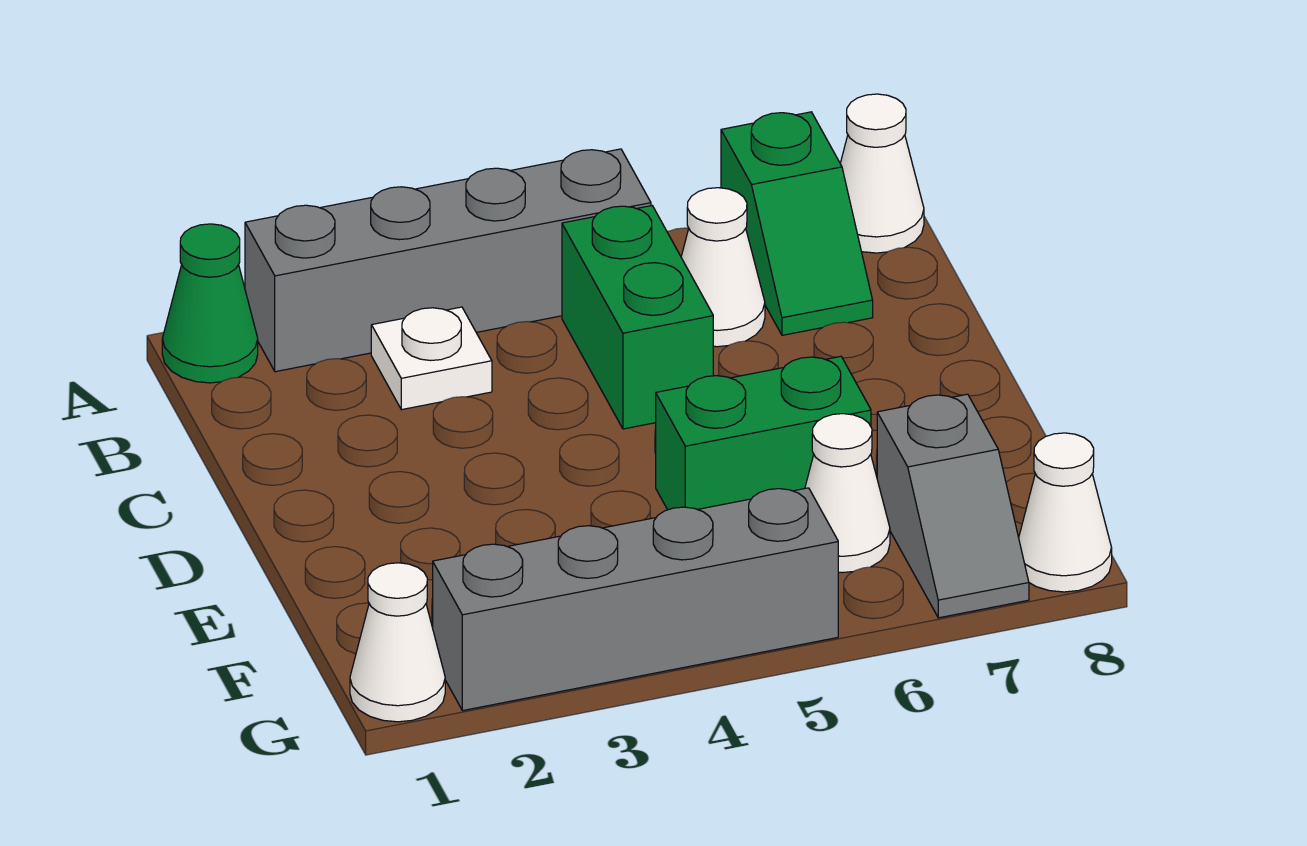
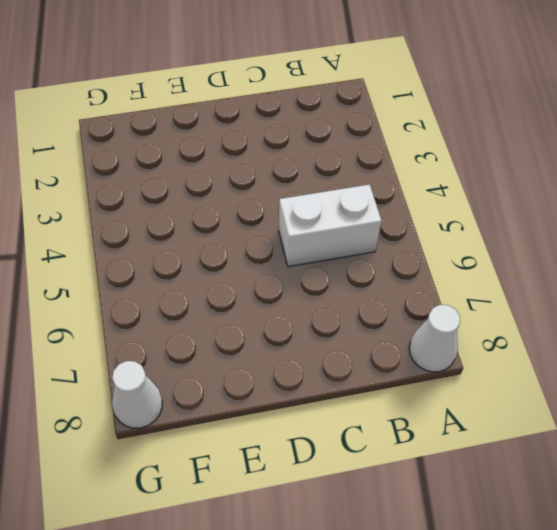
white 1x2 brick [279,184,382,267] -> green 1x2 brick [562,206,713,429]
none -> green 1x1 cone [162,224,258,383]
none -> grey 1x4 brick [245,149,651,372]
none -> green 1x2 slope [721,112,873,335]

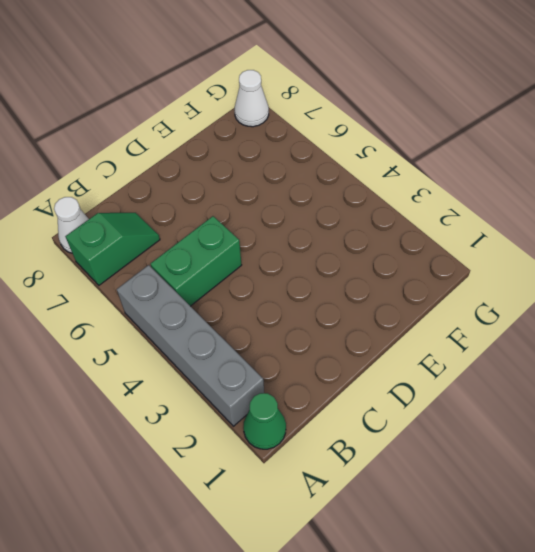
none -> white 1x1 plate [371,307,492,410]
none -> white 1x1 cone [681,188,765,347]
none -> green 1x2 brick [656,356,871,510]

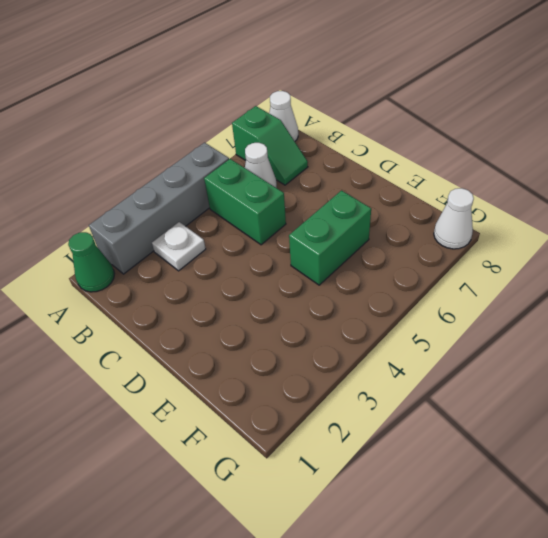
none -> white 1x1 cone [805,414,890,573]
none -> grey 1x2 slope [877,394,1029,618]
none -> white 1x1 cone [350,563,445,722]

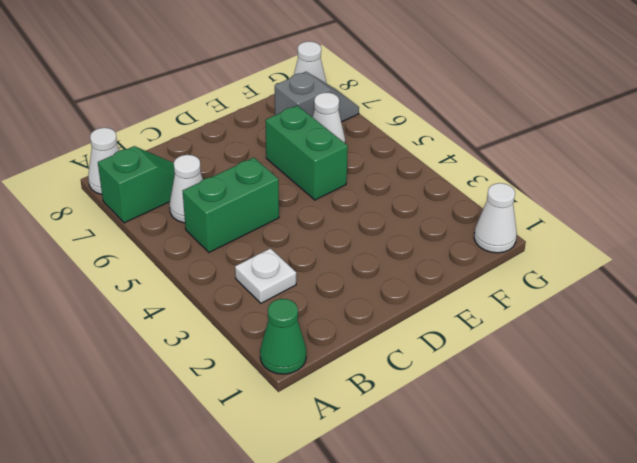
none -> grey 1x4 brick [245,149,651,372]
none -> grey 1x4 brick [433,488,838,711]

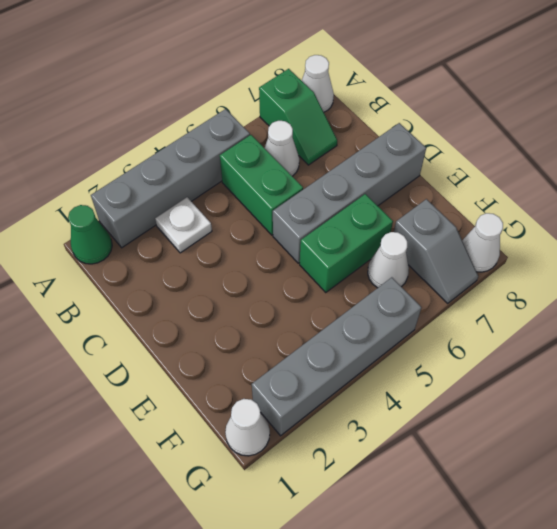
grey 1x4 brick [273,123,426,263] -> none

